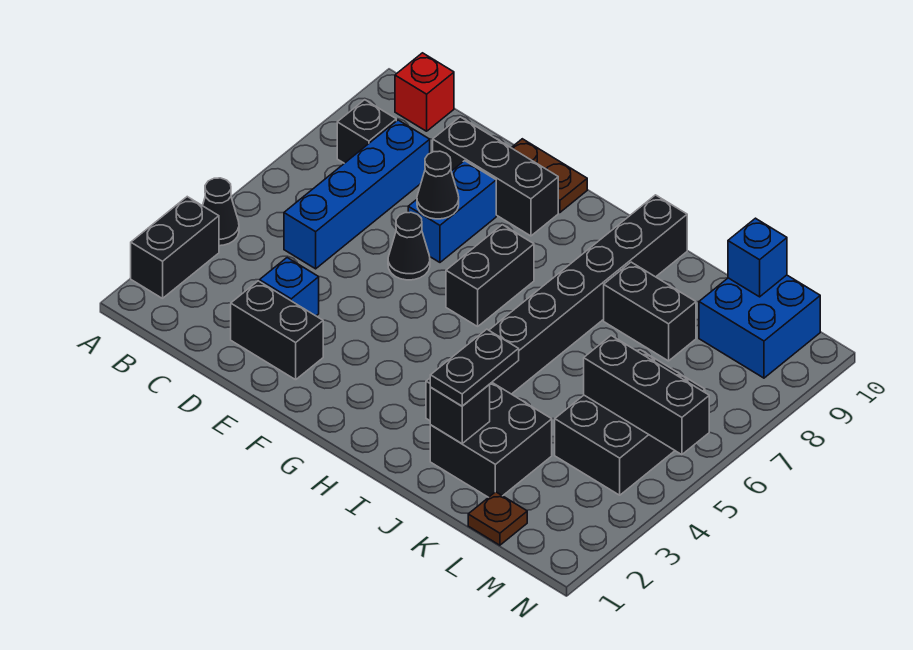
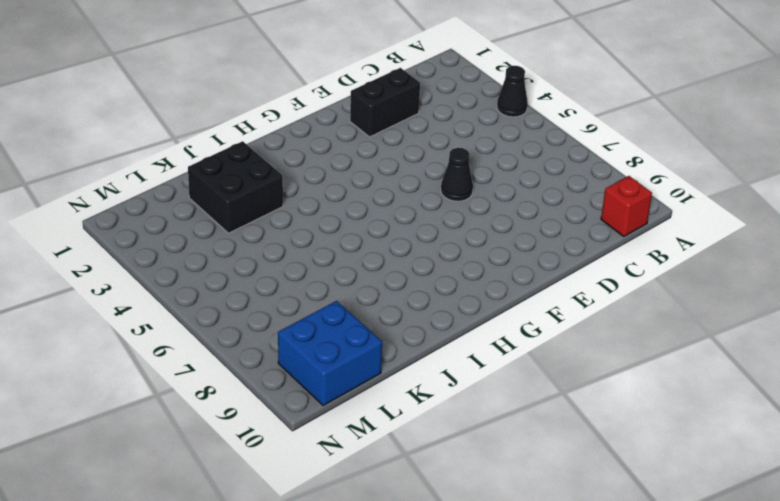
none -> black 1x2 brick [131,197,219,298]
none -> black 1x1 brick [337,100,396,163]
none -> blue 1x4 brick [284,120,430,269]

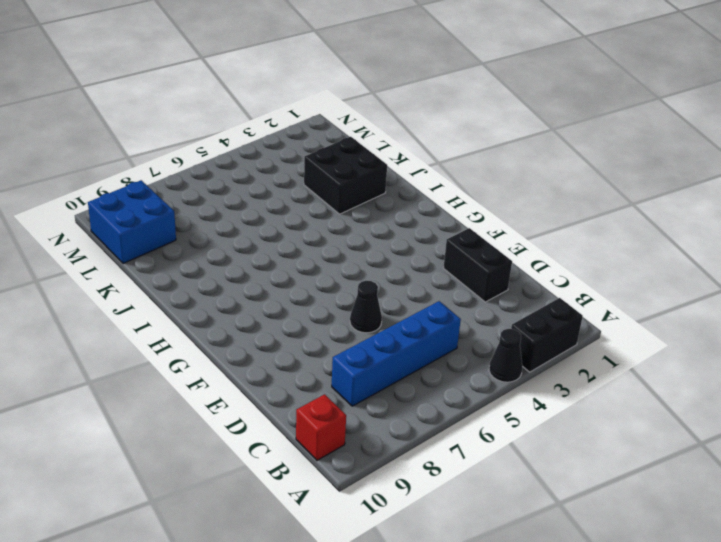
none -> black 1x1 brick [337,100,396,163]
none -> blue 1x1 brick [260,258,319,316]
none -> black 1x3 brick [433,117,558,236]

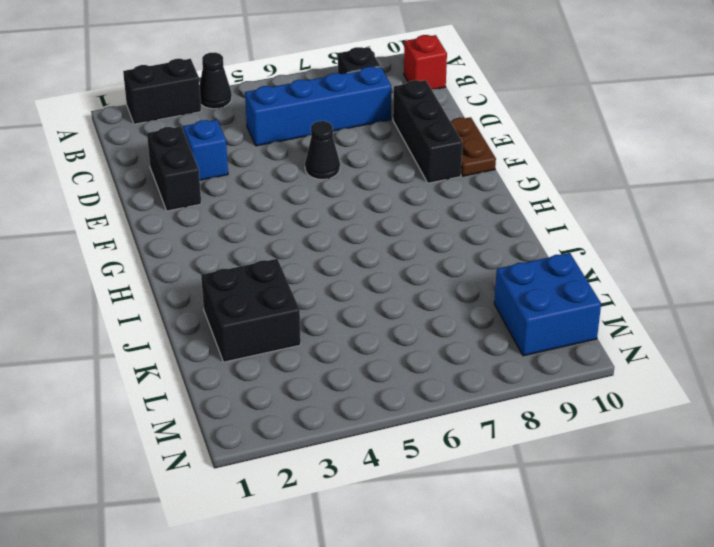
none -> blue 1x2 brick [408,161,496,262]
none -> black 1x2 brick [446,225,534,326]
none -> black 1x8 brick [426,195,687,420]

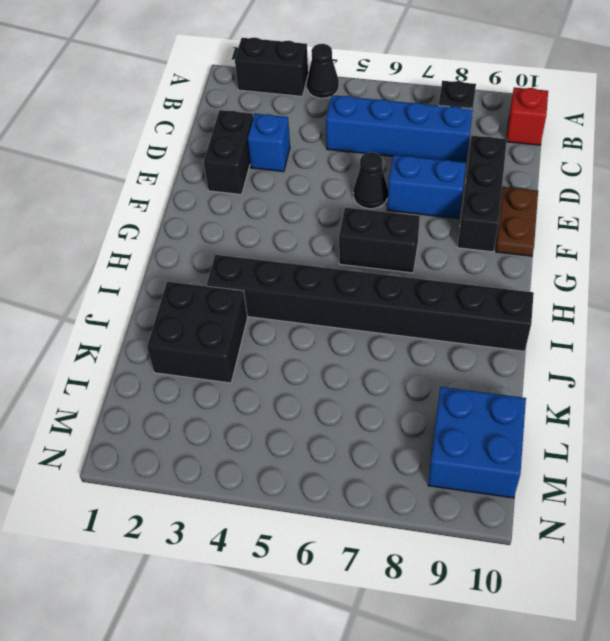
none -> black 1x2 brick [604,262,696,361]
none -> brown 1x1 plate [468,492,527,545]
none -> black 2x3 brick [555,350,705,495]

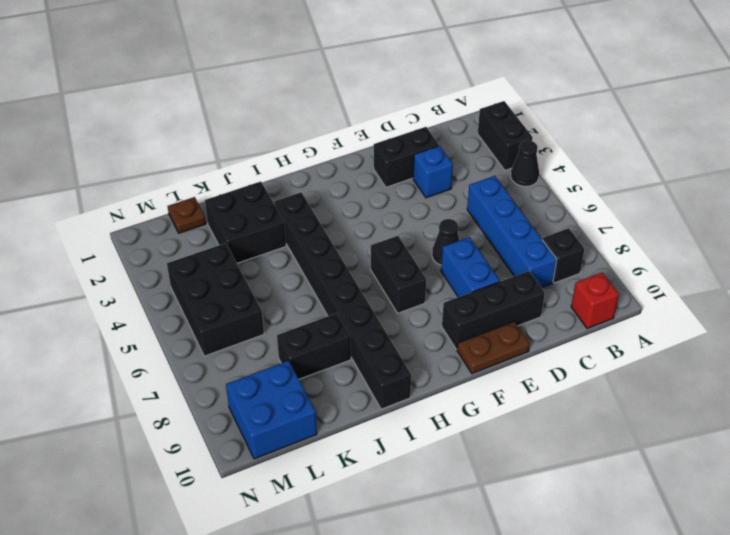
none -> black 1x1 cone [417,151,459,219]
none -> black 1x1 brick [430,384,490,444]
none -> black 1x3 brick [584,336,709,455]

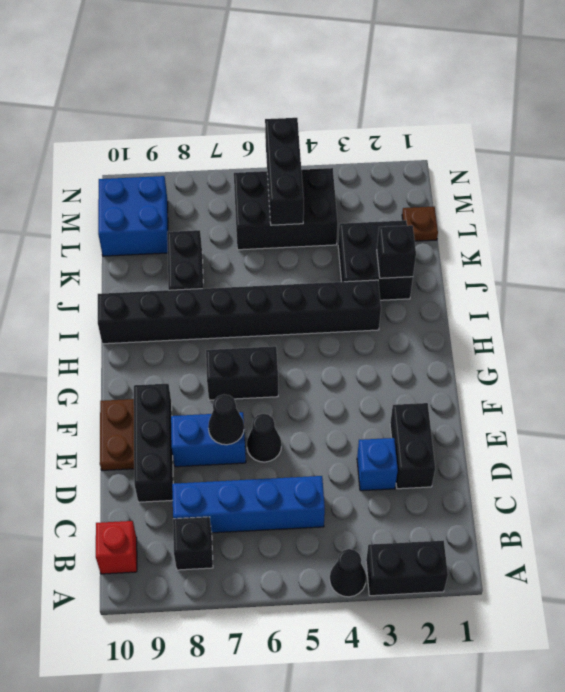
none -> blue 1x1 brick [728,218,787,297]
none -> black 1x2 plate [430,329,519,406]

